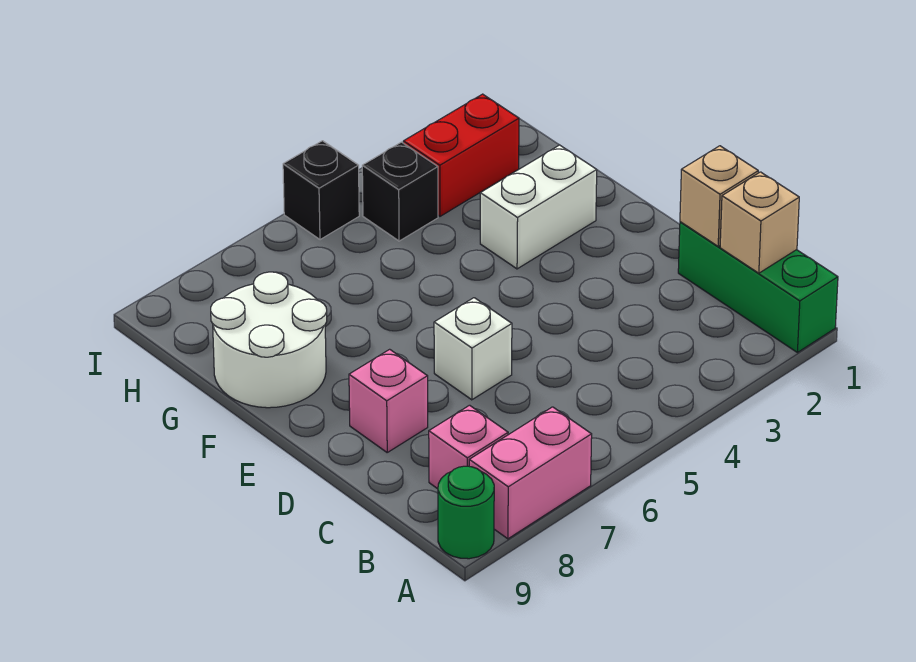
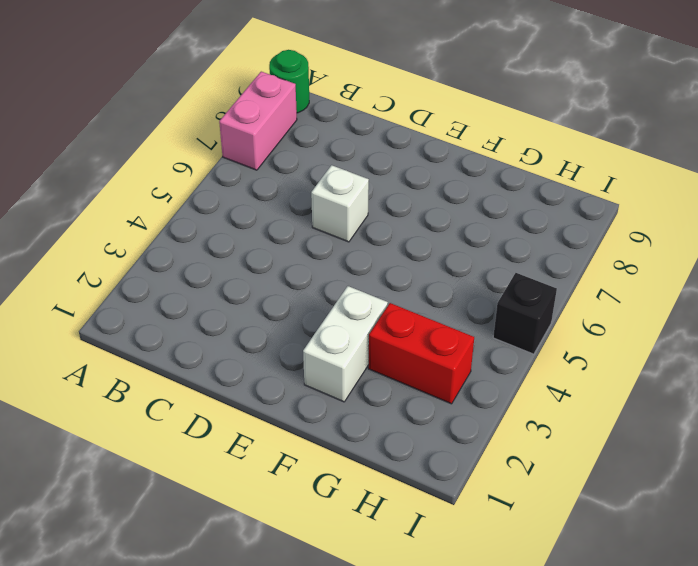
red 1x2 brick [368,303,474,404] -> red 1x2 brick turned to [403,94,519,216]
none -> green 1x3 brick [678,222,838,352]
none -> pink 1x1 brick [429,405,508,489]
none -> pink 1x1 brick [349,349,428,452]

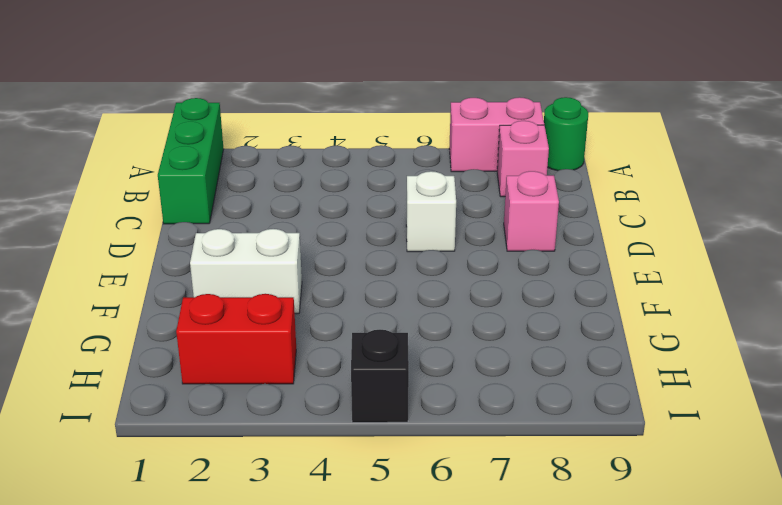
none -> white 2x2 round brick [211,272,327,408]
none -> black 1x1 brick [362,142,438,241]
none -> tan 1x1 brick [720,172,799,273]

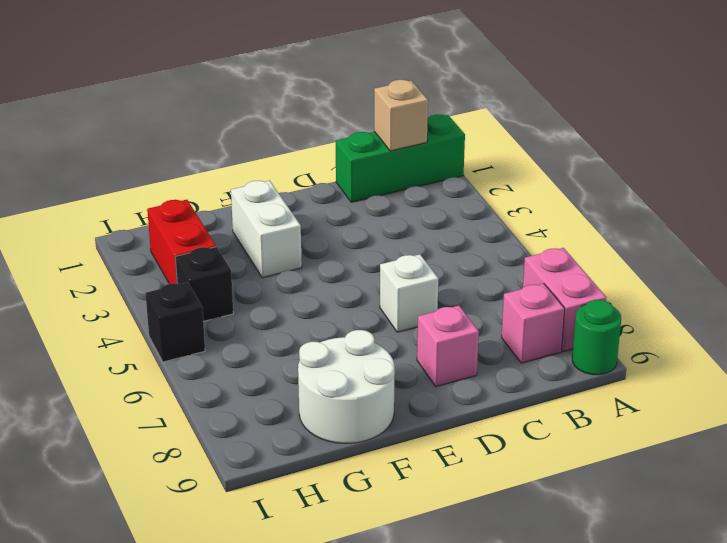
none -> tan 1x1 brick [680,146,758,246]

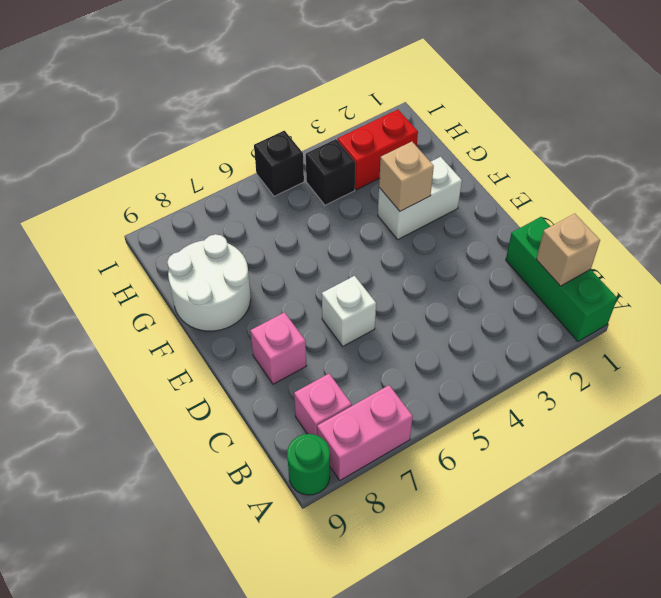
tan 1x1 brick [379,142,434,211] -> tan 1x1 brick moved to [680,146,758,246]

